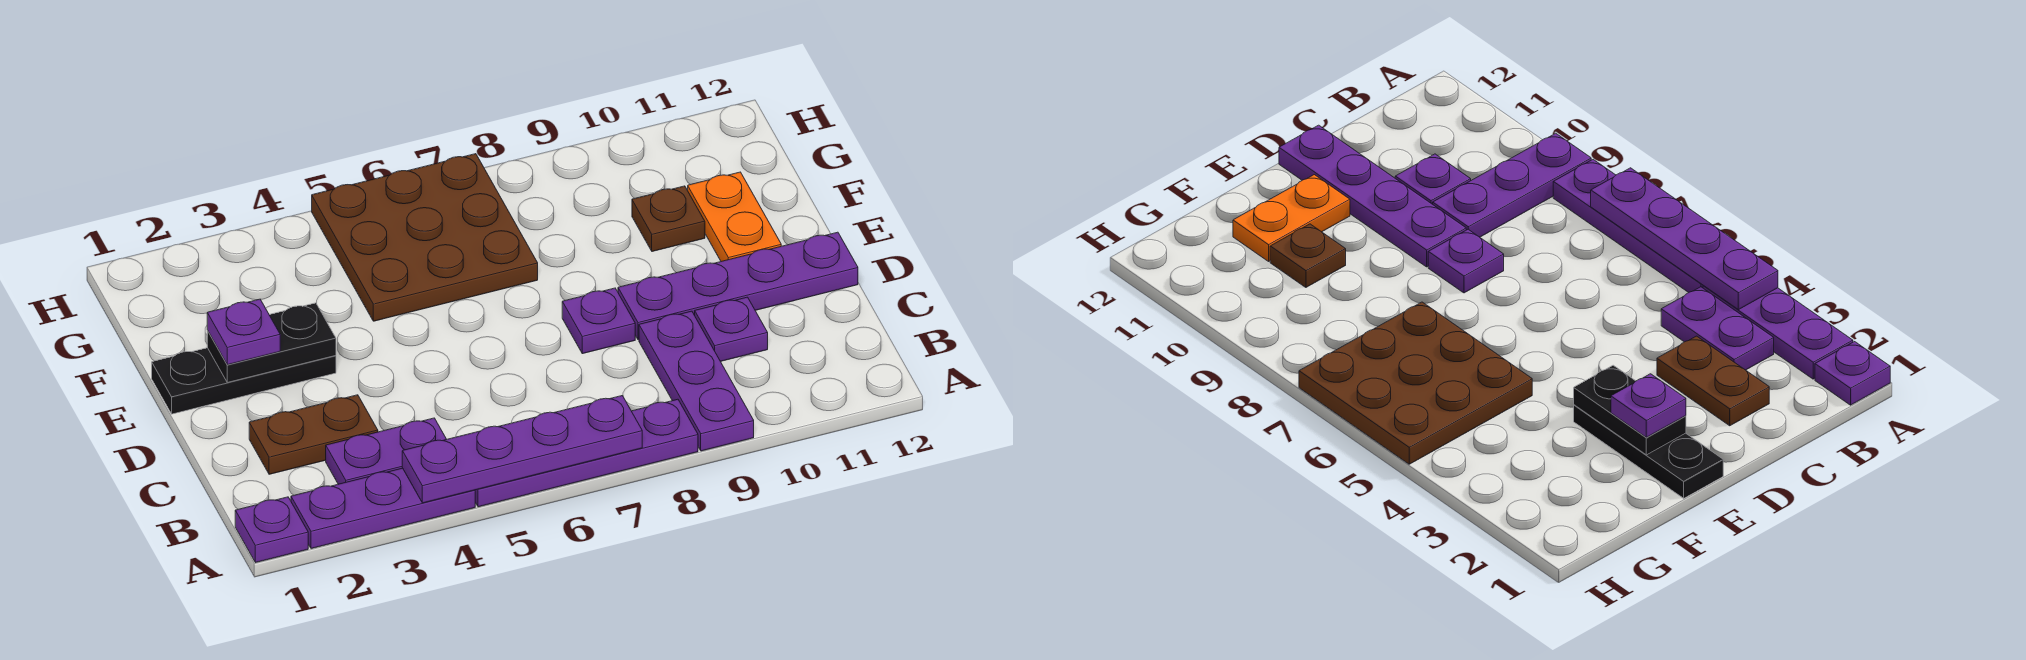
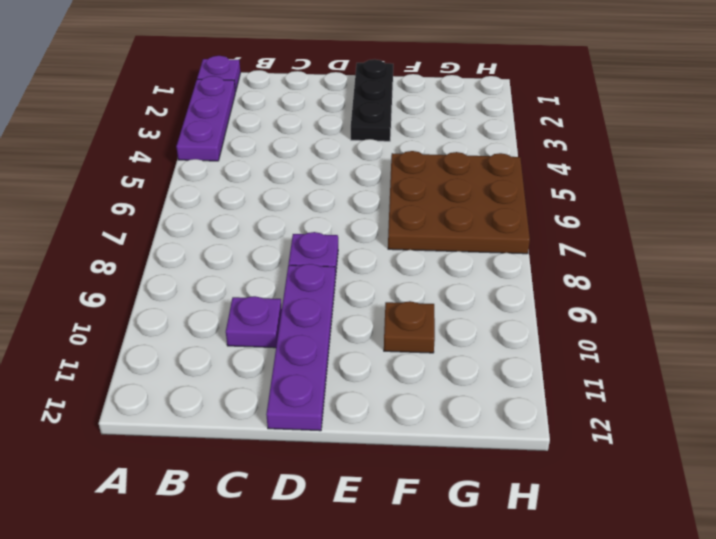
none -> purple 1x4 plate [475,399,698,507]
none -> purple 1x3 plate [639,311,754,451]
none -> purple 1x2 plate [326,418,447,484]

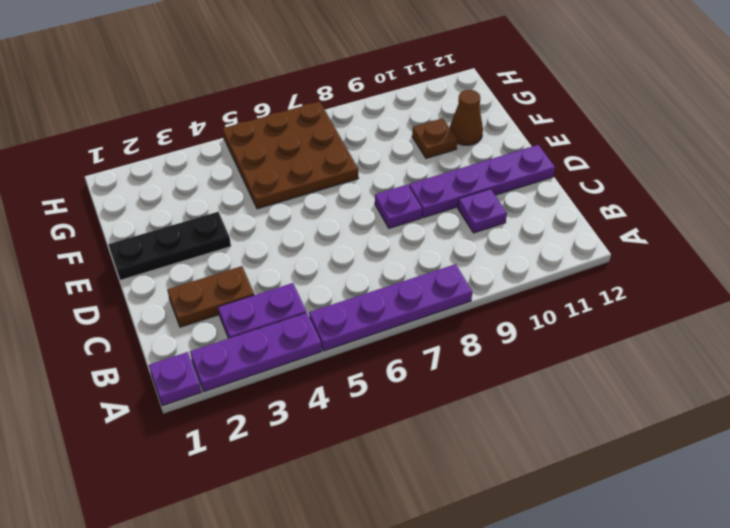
brown 1x1 cone [450,90,483,145] -> orange 1x2 plate [688,172,781,261]
none -> purple 1x3 plate [639,311,754,451]
none -> purple 1x4 plate [402,396,642,503]
none -> black 1x2 plate [207,303,336,382]

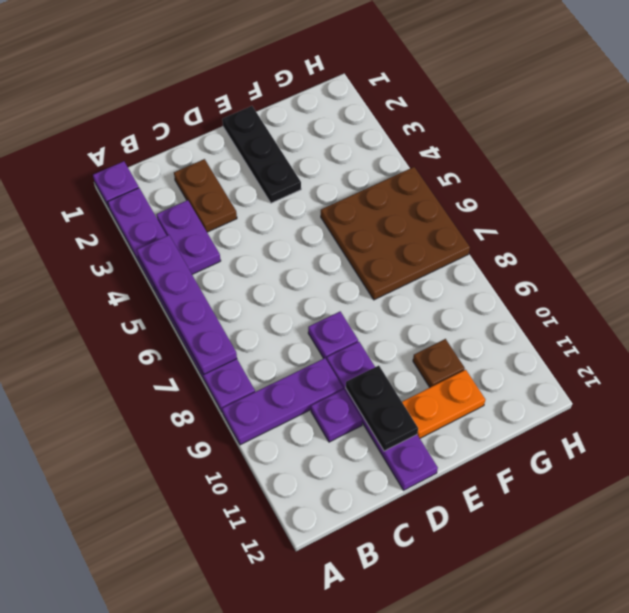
black 1x2 plate [346,366,418,451] -> black 1x2 plate moved to [207,303,336,382]
none -> purple 1x1 plate [207,299,280,365]

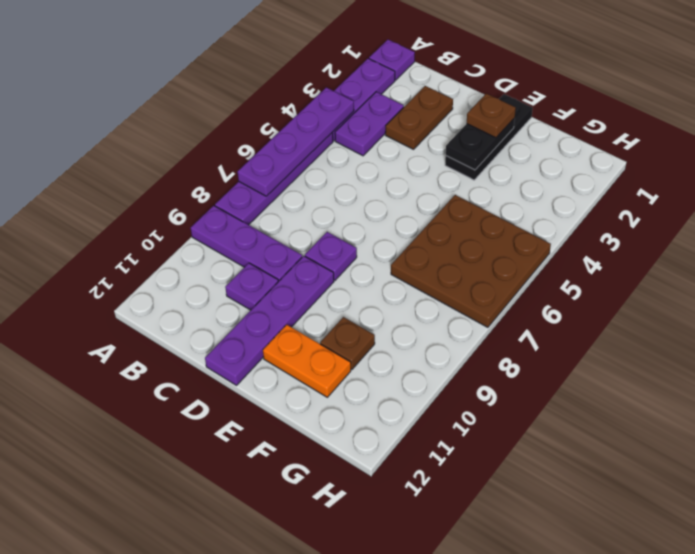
brown 1x1 plate [467,93,516,138] -> purple 1x1 plate [207,299,280,365]

